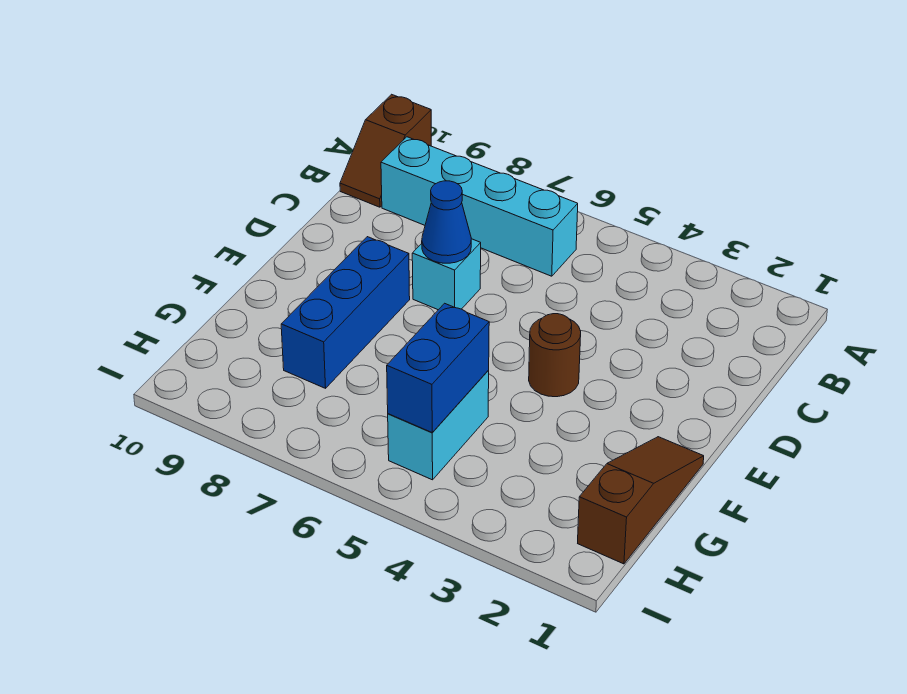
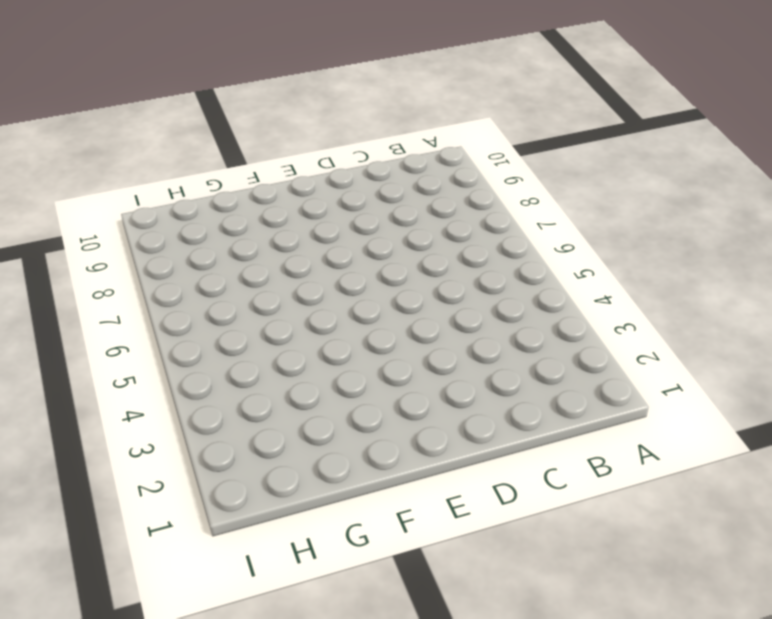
none -> brown 1x2 slope [340,94,431,207]
none -> cyan 1x4 brick [381,137,578,276]

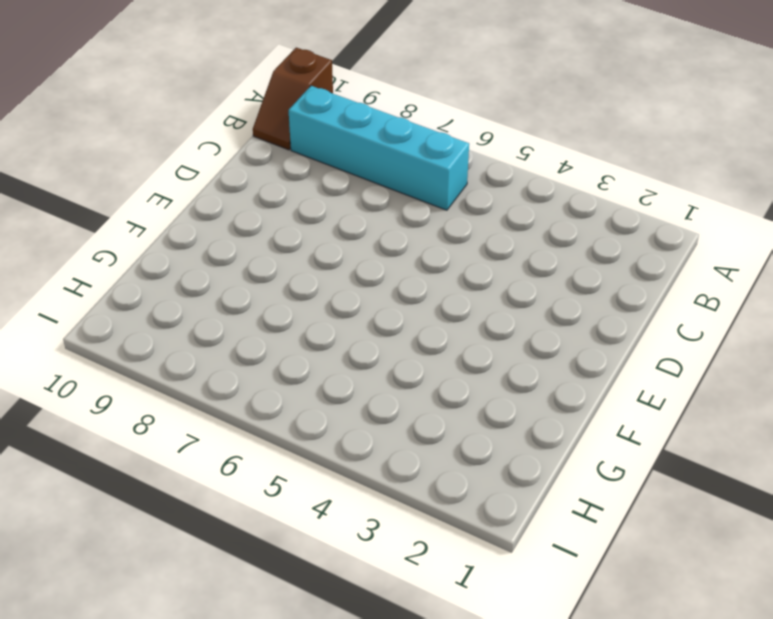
none -> cyan 1x1 brick [412,239,481,310]
none -> brown 1x1 round brick [529,314,581,397]

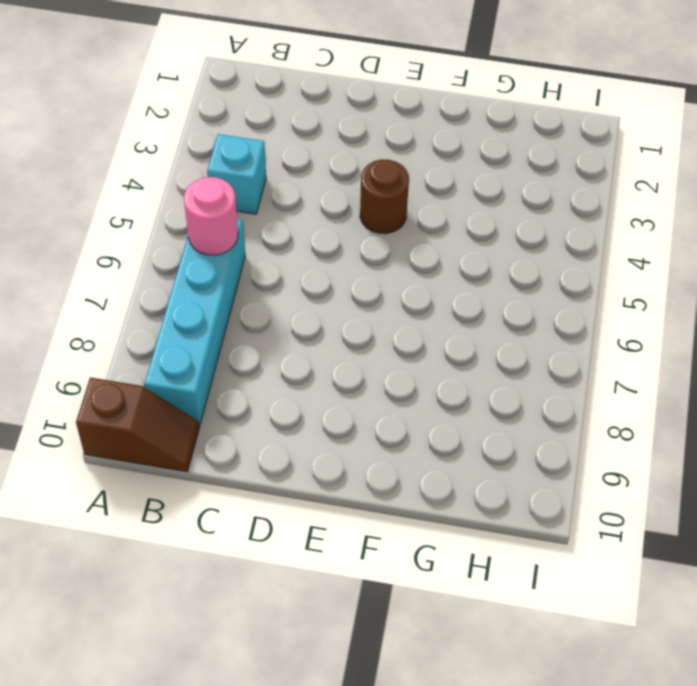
cyan 1x1 brick [207,134,266,214] -> cyan 1x1 brick moved to [412,239,481,310]
pink 1x1 round brick [184,177,238,255] -> none
none -> blue 1x3 brick [281,237,410,388]
none -> brown 1x3 slope [578,437,704,564]

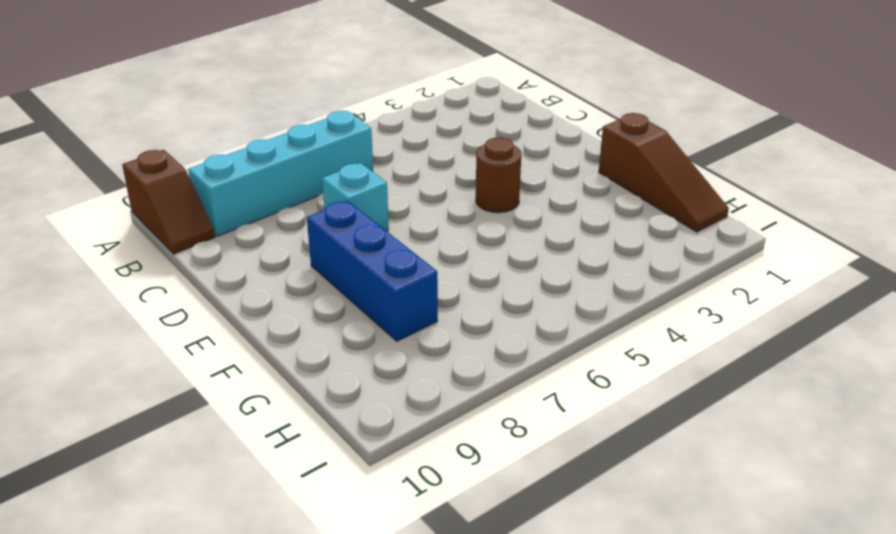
brown 1x3 slope [599,113,729,232] -> brown 1x3 slope turned to [578,437,704,564]
none -> cyan 1x2 brick [388,370,489,480]
none -> blue 1x1 cone [422,181,471,263]

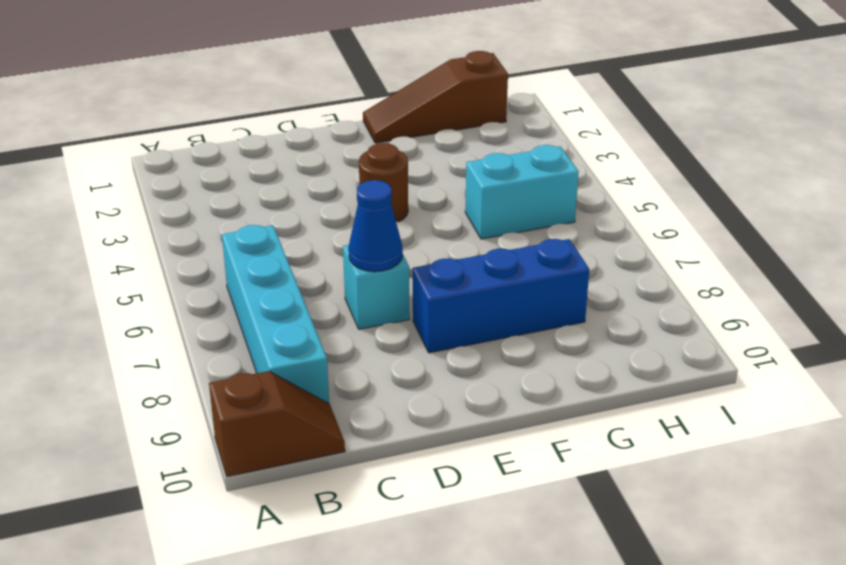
none -> blue 1x2 brick [387,303,489,432]

